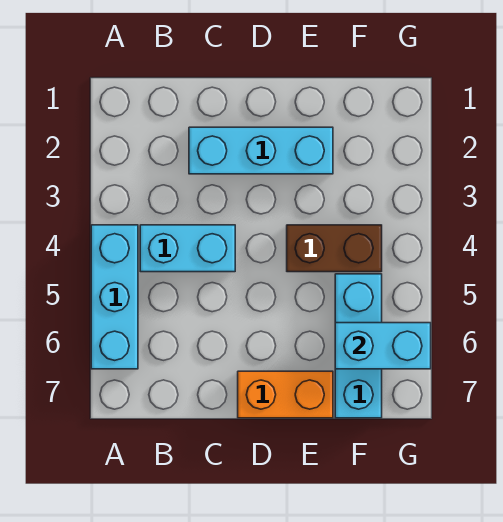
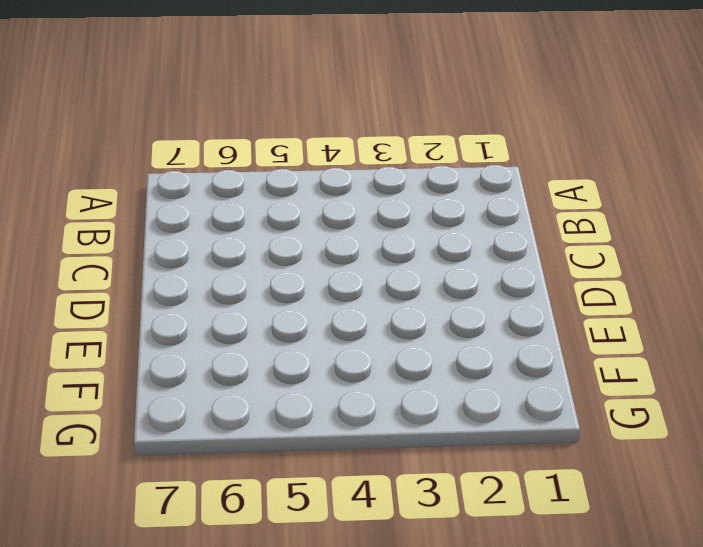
none -> cyan 1x3 brick [91,225,138,369]
none -> cyan 1x2 brick [140,225,235,272]

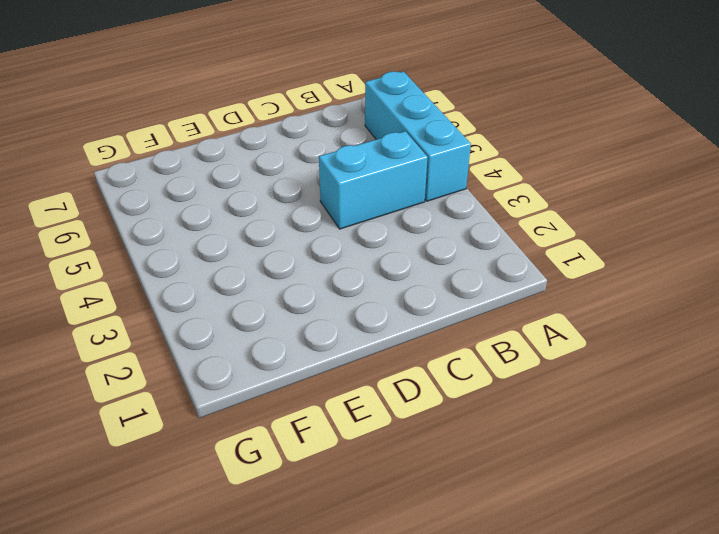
none -> cyan 1x3 brick [189,127,333,174]
none -> orange 1x2 brick [238,371,333,418]

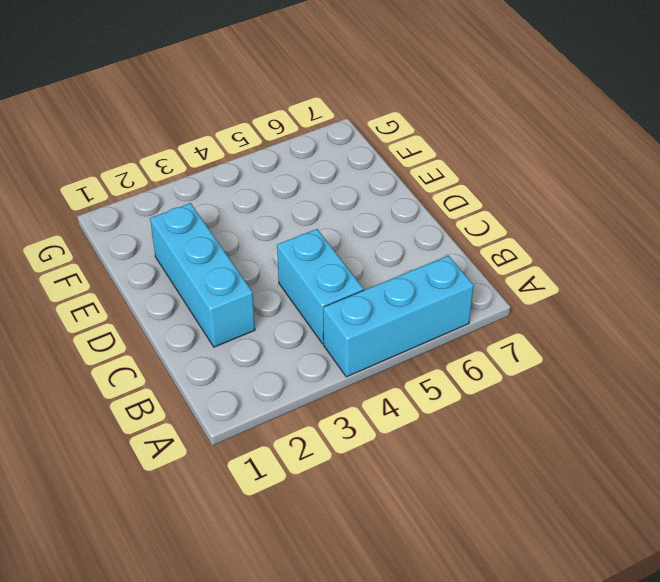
none -> orange 1x2 brick [238,371,333,418]
none -> brown 1x2 brick [287,225,382,272]

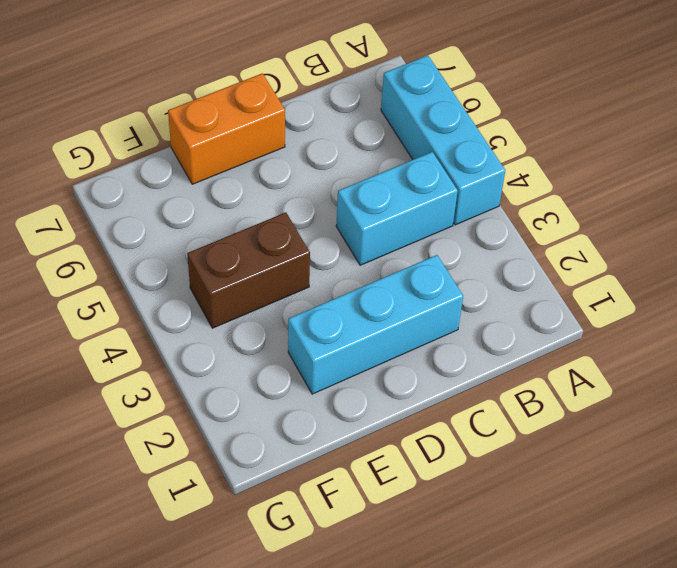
none -> cyan 1x3 brick [335,274,382,418]
none -> cyan 1x2 brick [335,323,431,369]

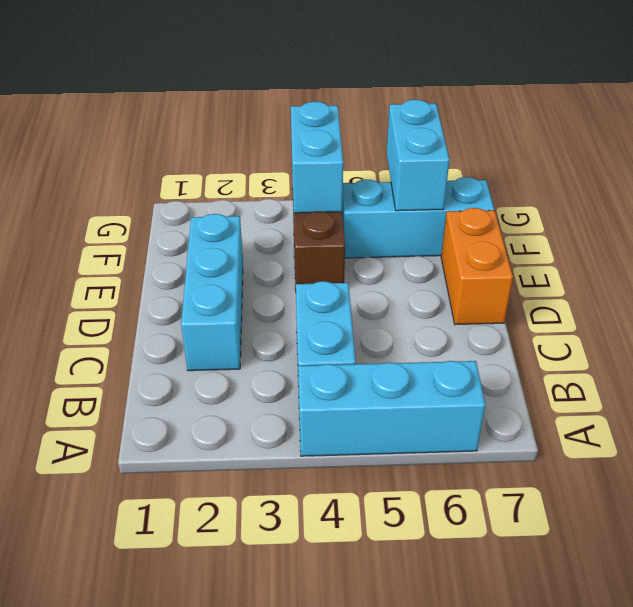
cyan 1x2 brick [291,102,343,213] -> none

